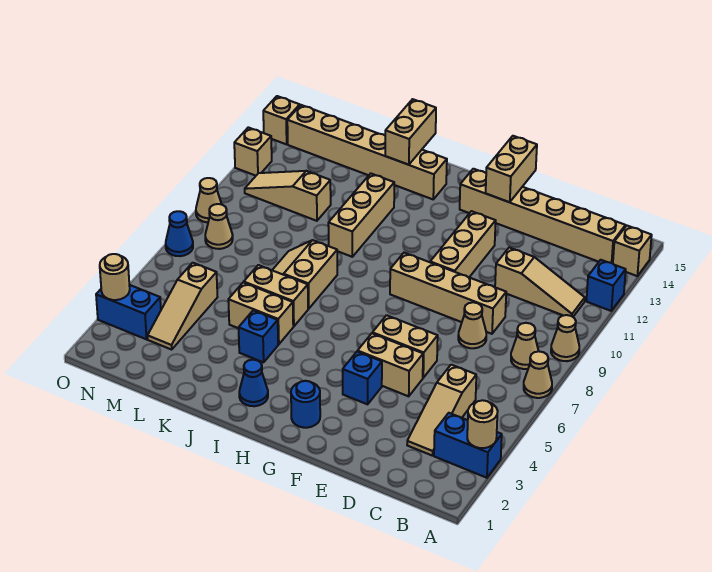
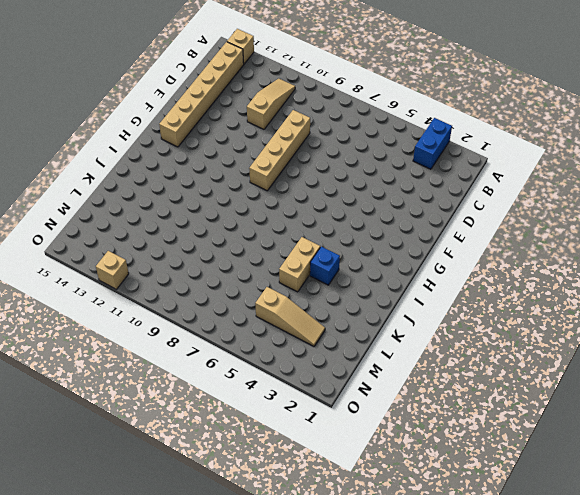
none -> tan 1x1 cone [524,351,552,398]
none -> tan 1x1 cone [551,315,579,361]
none -> blue 1x1 brick [586,260,626,311]
none -> tan 1x1 cone [511,323,538,369]

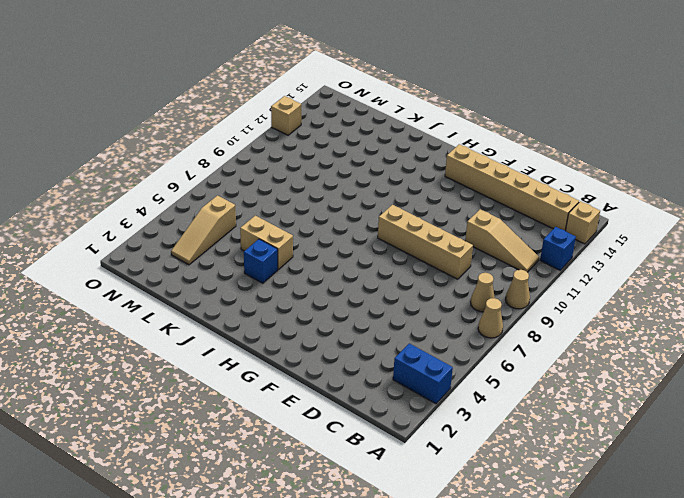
none -> tan 1x3 slope [407,365,476,456]
none -> tan 1x1 cone [458,302,486,348]
none -> tan 1x2 brick [358,333,423,396]
none -> tan 1x2 brick [372,315,438,378]

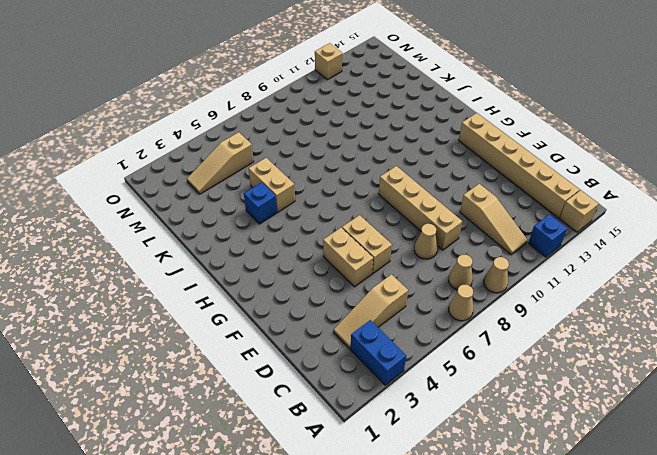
none -> blue 1x1 brick [343,352,382,404]
none -> tan 1x3 brick [430,211,496,277]
none -> blue 1x1 round brick [291,381,320,428]
none -> blue 1x1 cone [239,360,268,406]

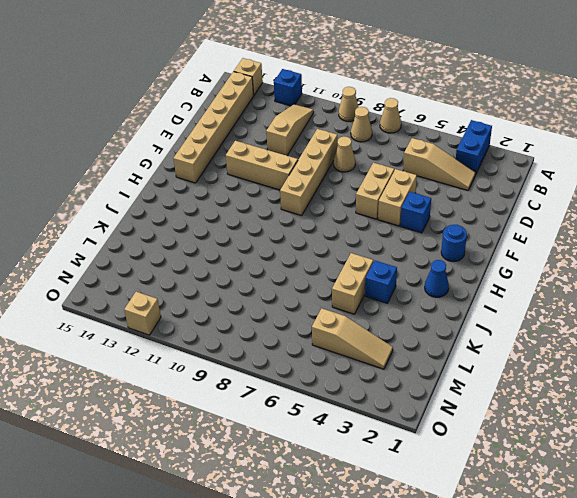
none -> tan 1x6 brick [287,105,447,199]
none -> tan 1x2 brick [244,265,308,326]
none -> tan 2x2 slope [272,240,337,309]
none -> tan 1x3 brick [328,174,394,257]

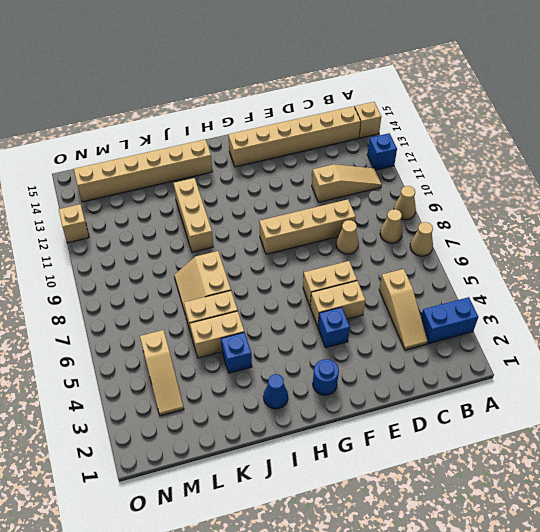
none -> tan 1x3 brick [430,211,496,277]
none -> tan 1x3 slope [245,171,331,221]
none -> blue 1x2 brick [96,285,161,339]
none -> tan 1x1 cone [205,204,233,249]

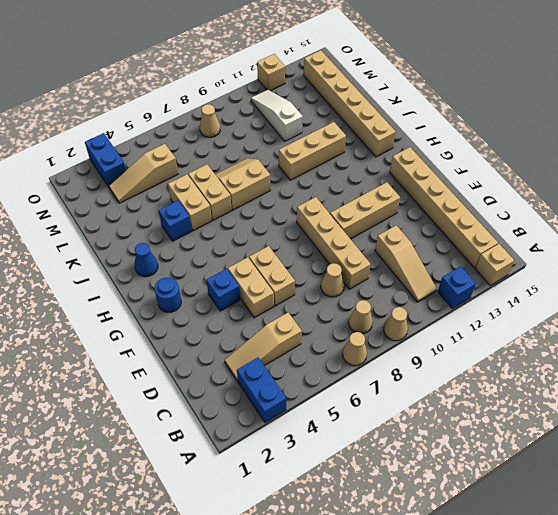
white 1x3 slope [251,90,303,141] -> tan 1x3 slope [245,171,331,221]
none -> blue 1x1 cone [166,211,193,256]
none -> tan 1x1 cone [196,178,221,222]
none -> tan 1x1 brick [263,96,300,144]
none -> tan 1x1 round brick [467,400,498,448]

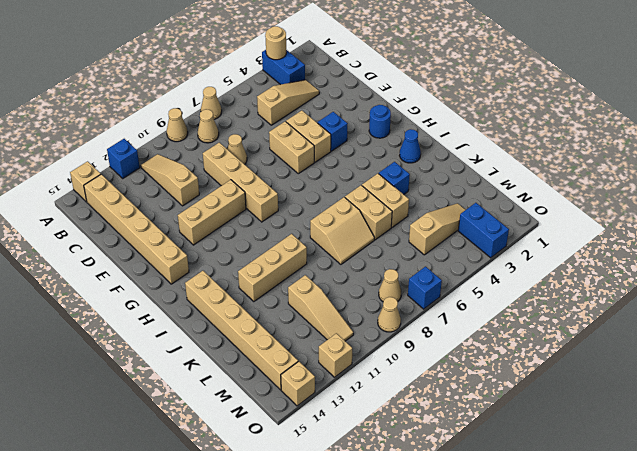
blue 1x1 brick [408,267,442,309] -> blue 1x1 cone [166,211,193,256]
none -> tan 1x2 brick [486,136,537,202]
none -> tan 1x2 brick [385,99,436,165]
none -> tan 1x1 round brick [100,254,130,300]

